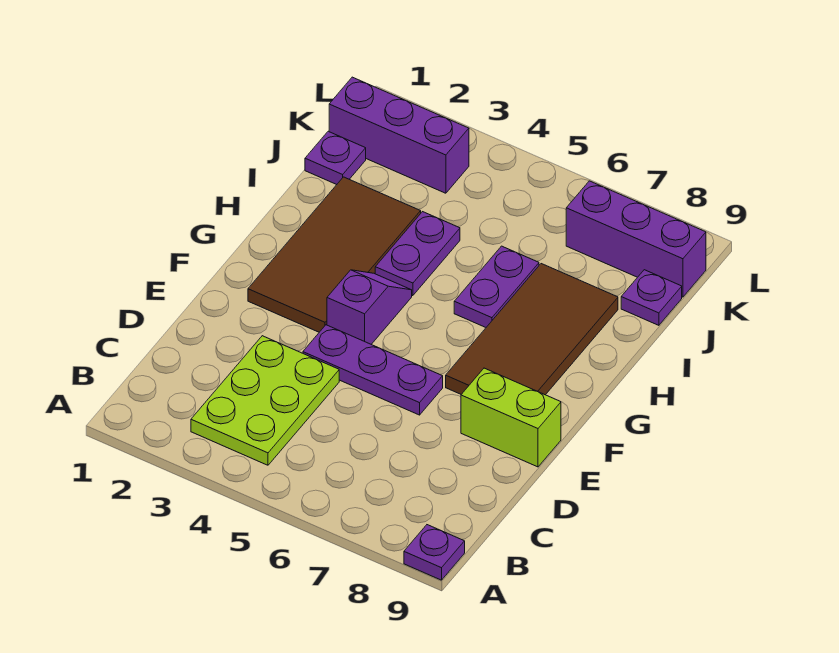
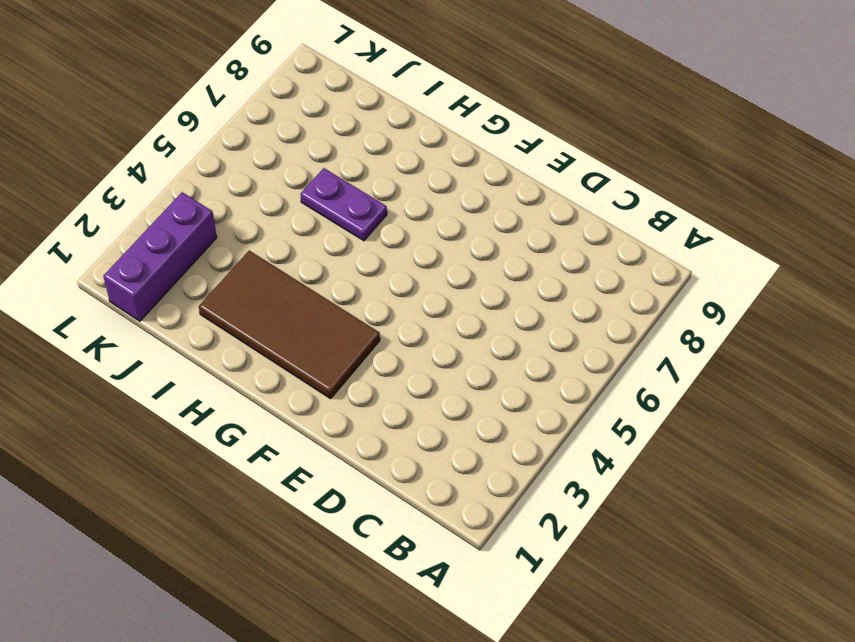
none -> purple 1x1 plate [404,525,465,580]
none -> lime 2x3 plate [191,336,339,465]
none -> purple 1x3 plate [303,325,443,415]

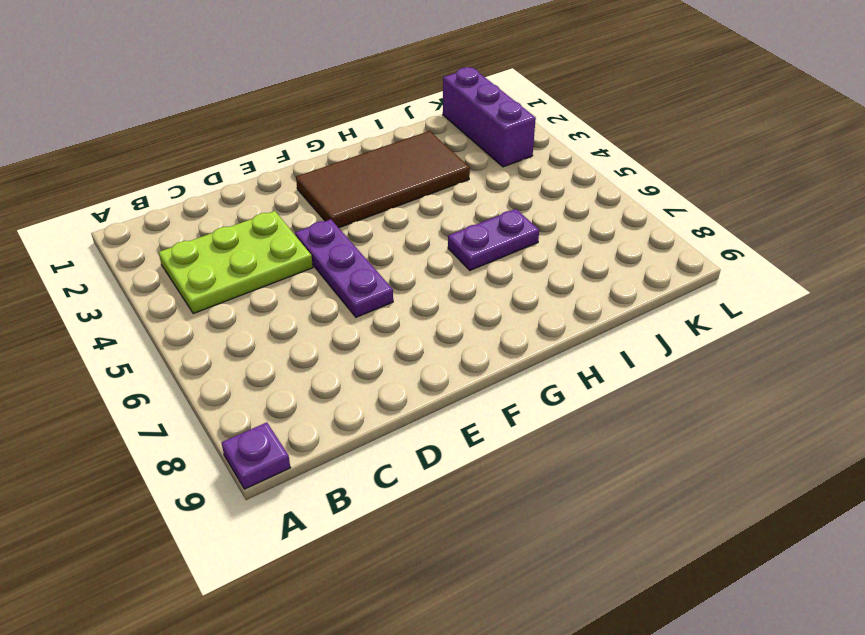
none -> lime 1x2 brick [461,368,561,467]
none -> purple 1x2 slope [327,270,412,344]
none -> brown 2x4 tile [446,264,618,395]

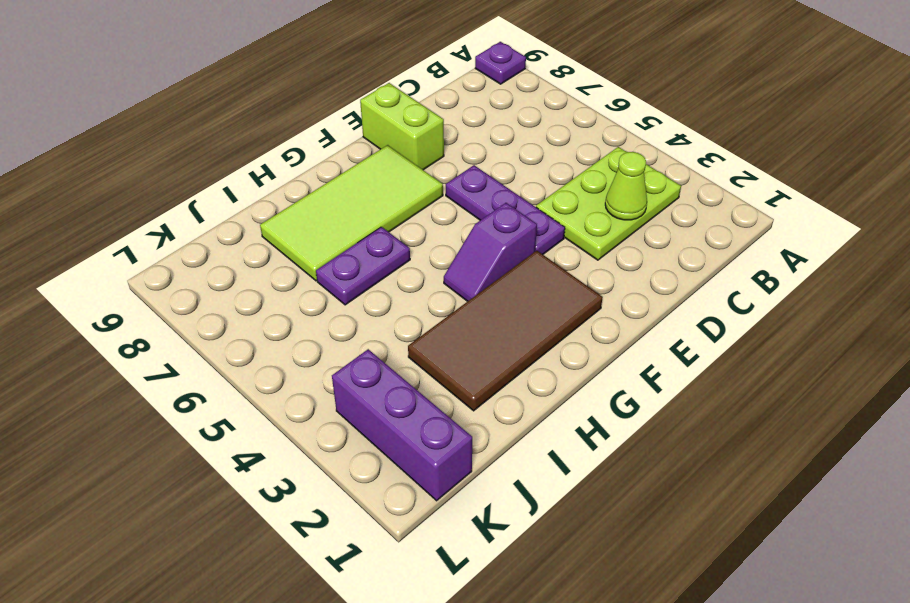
lime 1x1 cone [605,152,647,220] -> none
lime 2x4 tile [260,145,443,281] -> brown 2x4 tile [446,264,618,395]
none -> purple 1x2 plate [375,212,460,296]
none -> purple 1x1 plate [305,131,366,185]
none -> purple 1x1 plate [621,270,682,325]

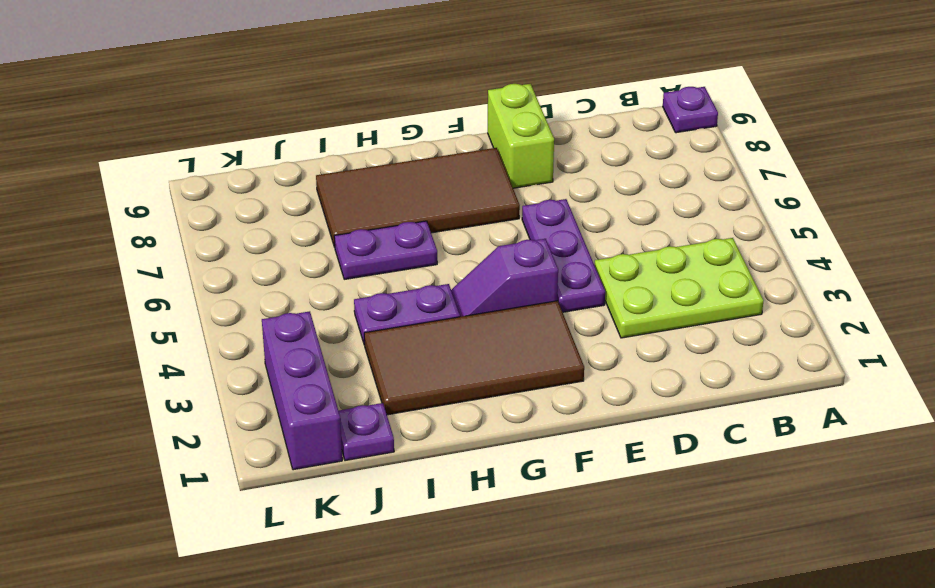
none -> purple 1x1 plate [621,270,682,325]
none -> purple 1x3 brick [566,181,706,297]

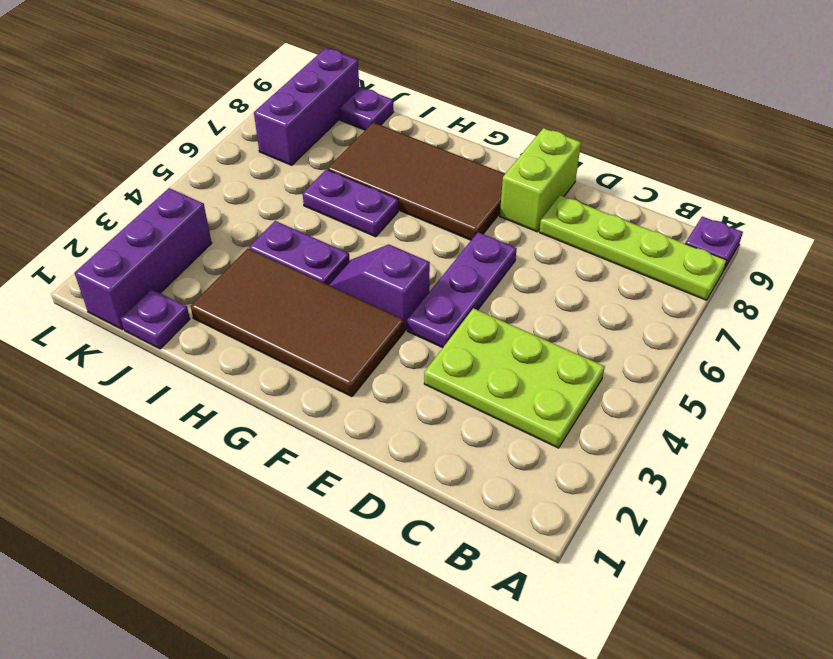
lime 1x4 plate [539,195,727,300] -> none

